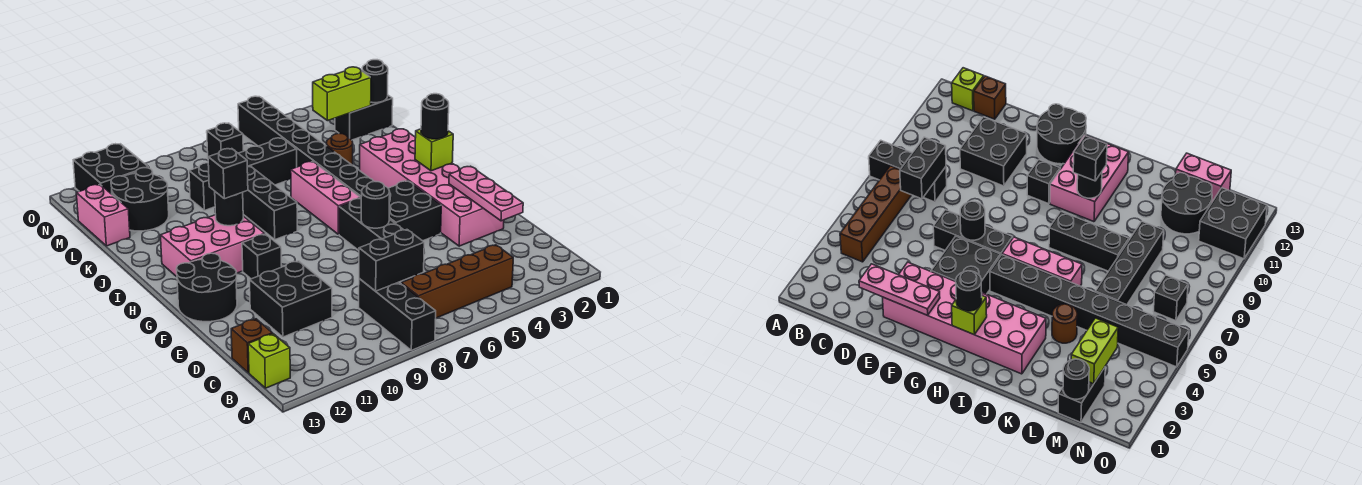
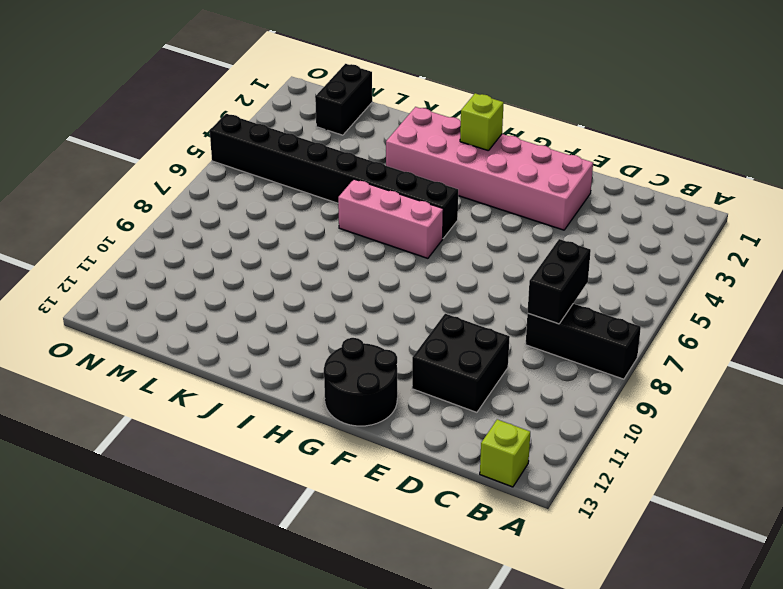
none -> brown 1x4 brick [401,245,513,318]
none -> brown 1x1 brick [231,319,273,373]
none -> black 1x3 brick [339,199,403,250]
none -> black 2x2 brick [388,181,441,241]

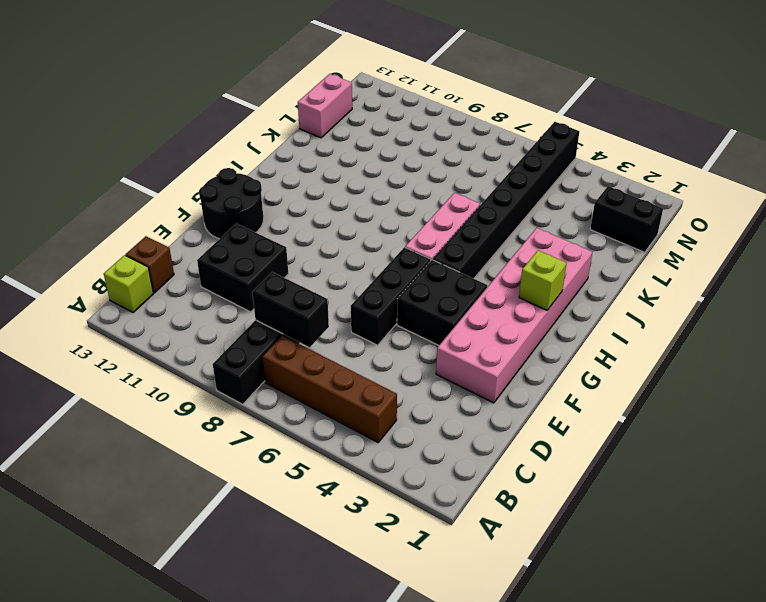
none -> black 1x1 brick [242,234,281,279]
none -> pink 2x3 brick [160,215,265,277]
none -> black 1x3 brick [243,166,297,239]
none -> brown 1x1 round brick [326,133,353,165]

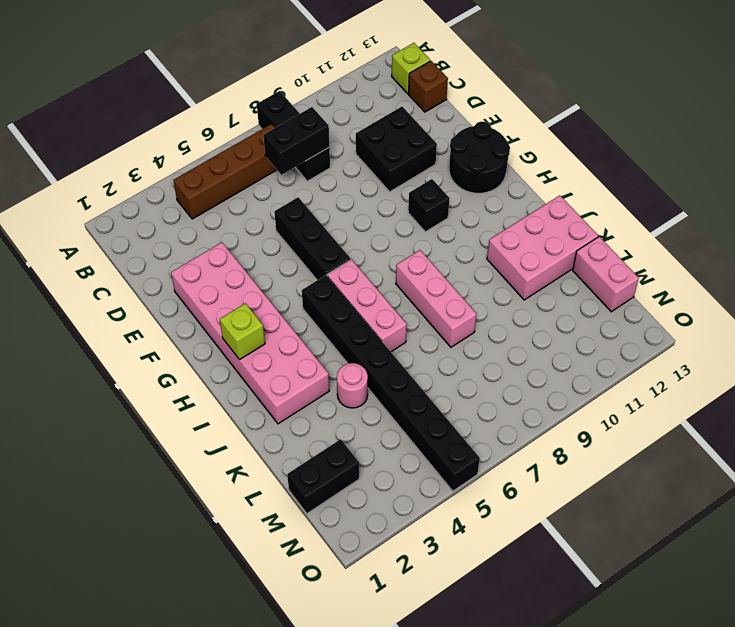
pink 1x3 brick [396,250,476,347] -> black 1x3 brick [243,166,297,239]
pink 2x3 brick [487,195,598,300] -> pink 2x3 brick moved to [160,215,265,277]
pink 1x1 round brick [337,363,368,408] -> brown 1x1 round brick [326,133,353,165]
none -> black 2x2 brick [388,181,441,241]
none -> black 1x4 brick [189,138,297,210]
none -> black 2x2 round brick [111,168,169,231]
none -> black 1x1 brick [207,123,243,157]

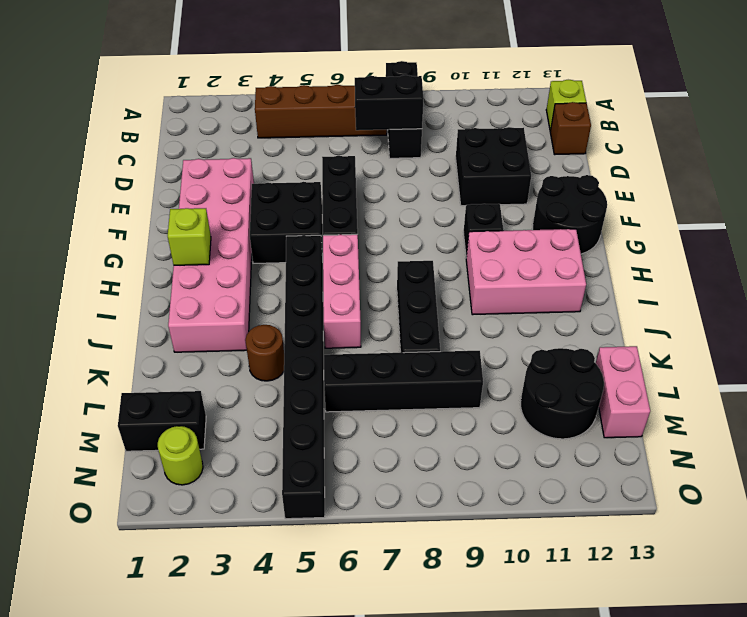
lime 1x1 round brick [158,426,203,485] -> none
none -> black 1x1 brick [207,123,243,157]
none -> black 2x2 brick [73,144,148,194]
none -> pink 1x3 plate [449,166,523,221]
none -> black 1x1 round brick [361,182,390,228]

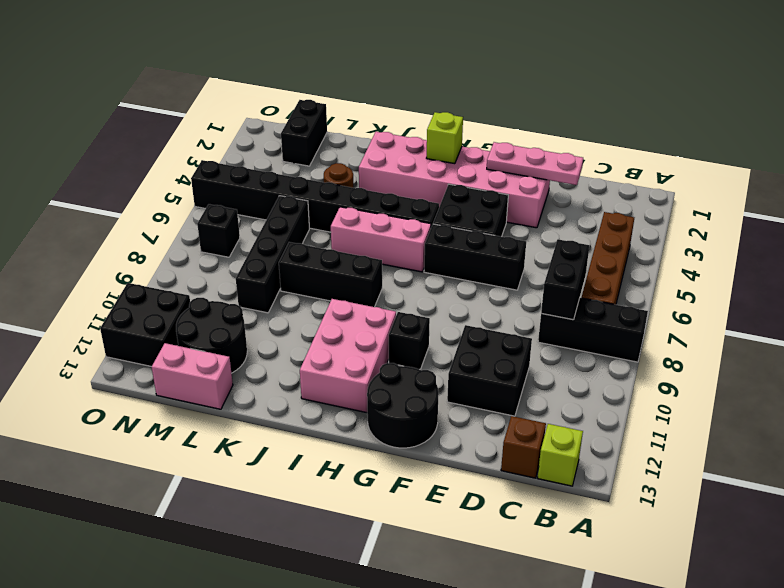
none -> black 1x1 round brick [361,182,390,228]
none -> black 1x1 round brick [215,192,243,226]
none -> black 1x1 round brick [362,60,388,103]
none -> lime 1x2 brick [313,67,371,121]

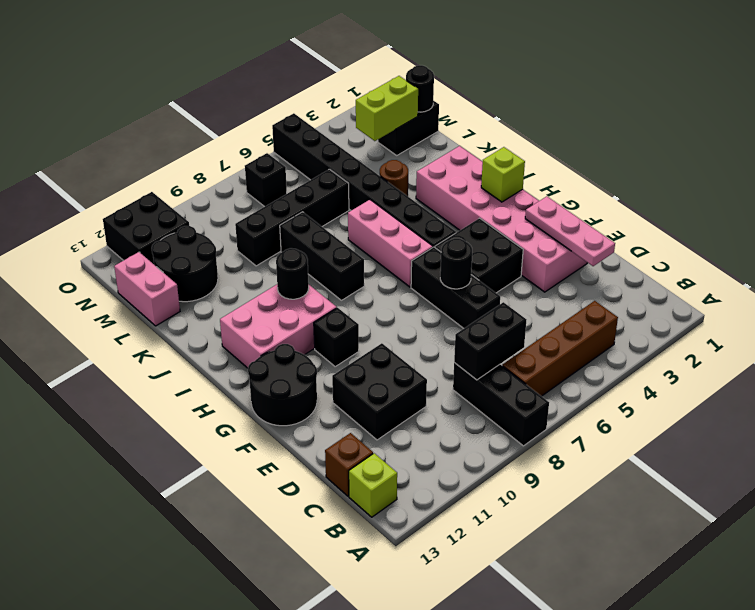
none -> black 1x1 round brick [421,94,449,139]
none -> black 1x1 brick [208,149,248,199]

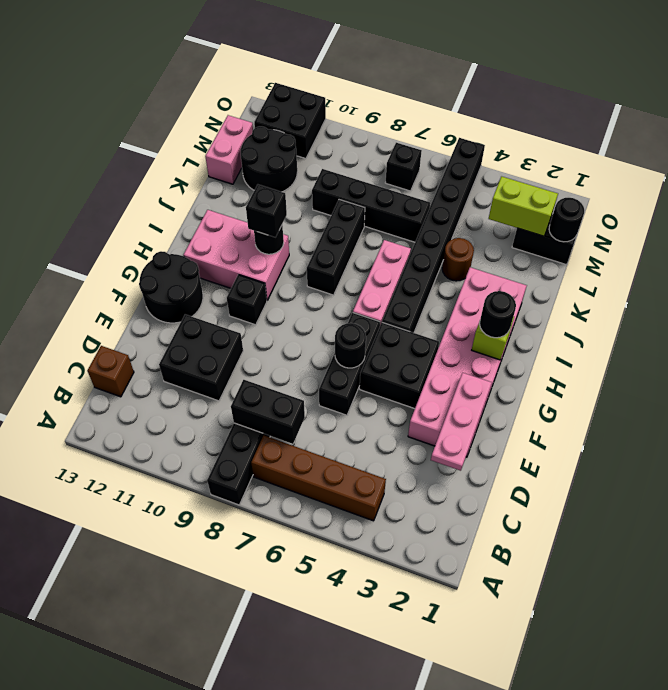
none -> lime 1x1 brick [248,334,290,388]

